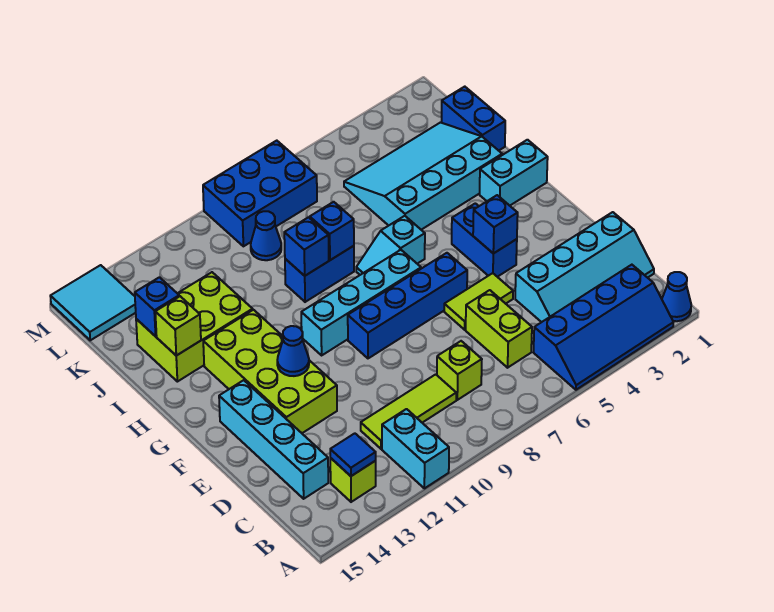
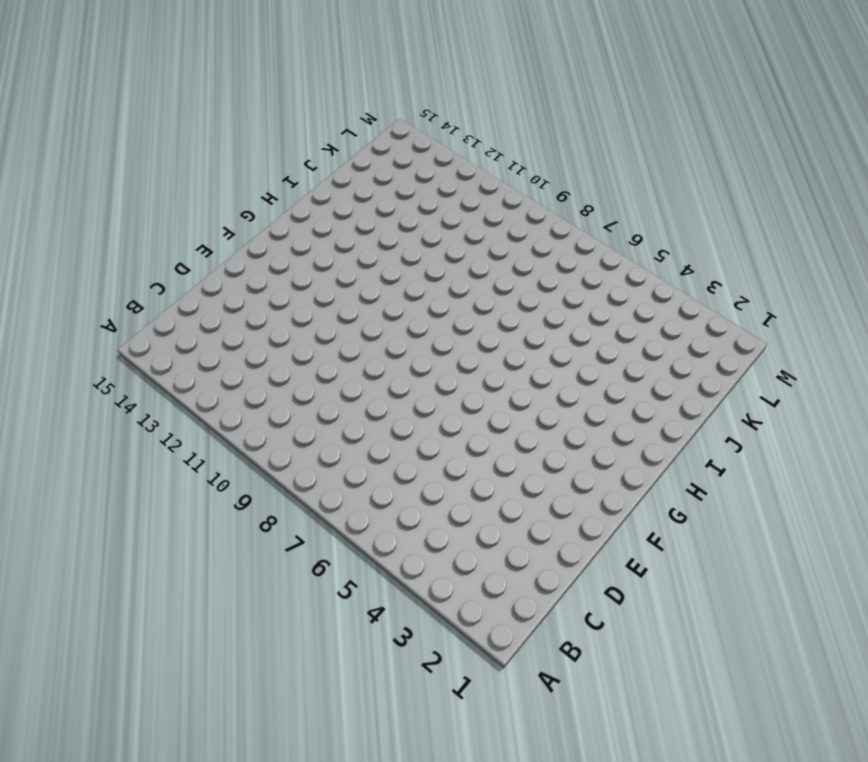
none -> blue 1x1 cone [662,272,691,321]
none -> blue 2x4 slope [534,265,674,390]
none -> cyan 1x2 brick [382,409,449,488]
none -> lime 1x1 brick [330,458,376,502]

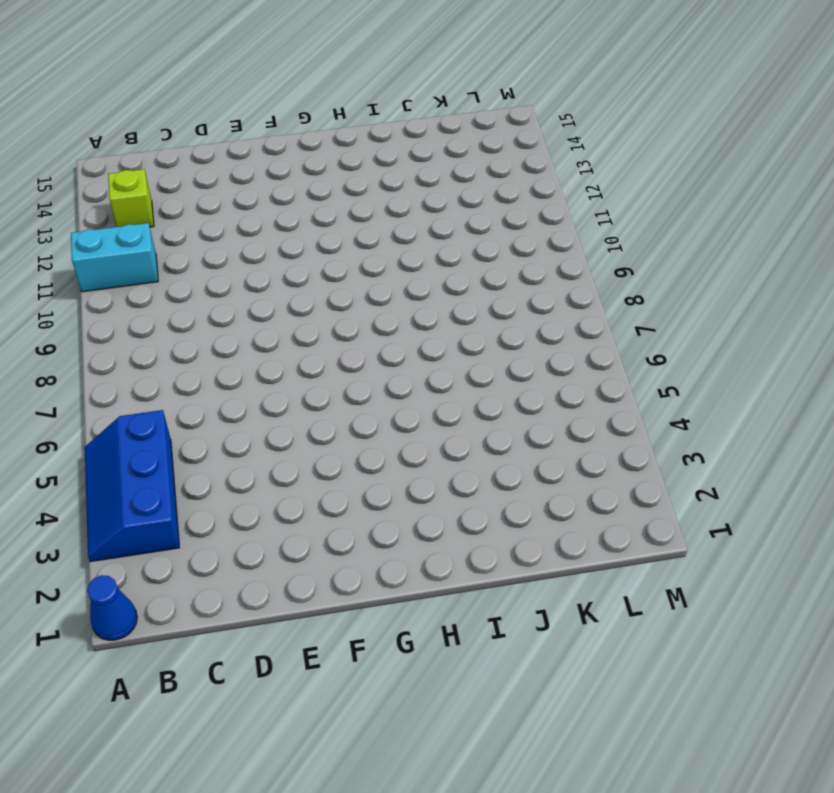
blue 2x3 slope [85,410,179,562] -> blue 2x4 slope [534,265,674,390]
none -> cyan 2x4 slope [515,212,654,322]
none -> lime 1x2 brick [466,290,532,368]
none -> lime 1x1 brick [437,341,482,400]
none -> lime 1x3 tile [361,374,456,449]

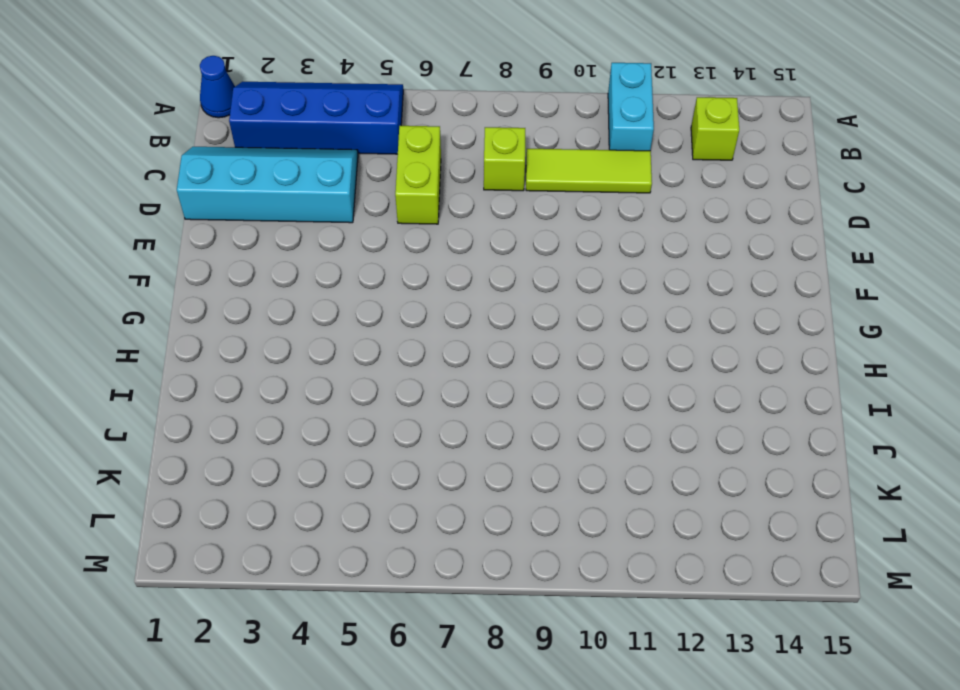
none -> cyan 1x4 brick [219,380,328,499]
none -> lime 1x2 tile [444,273,513,330]
none -> lime 2x4 brick [203,310,337,433]
none -> blue 1x2 brick [452,203,517,277]

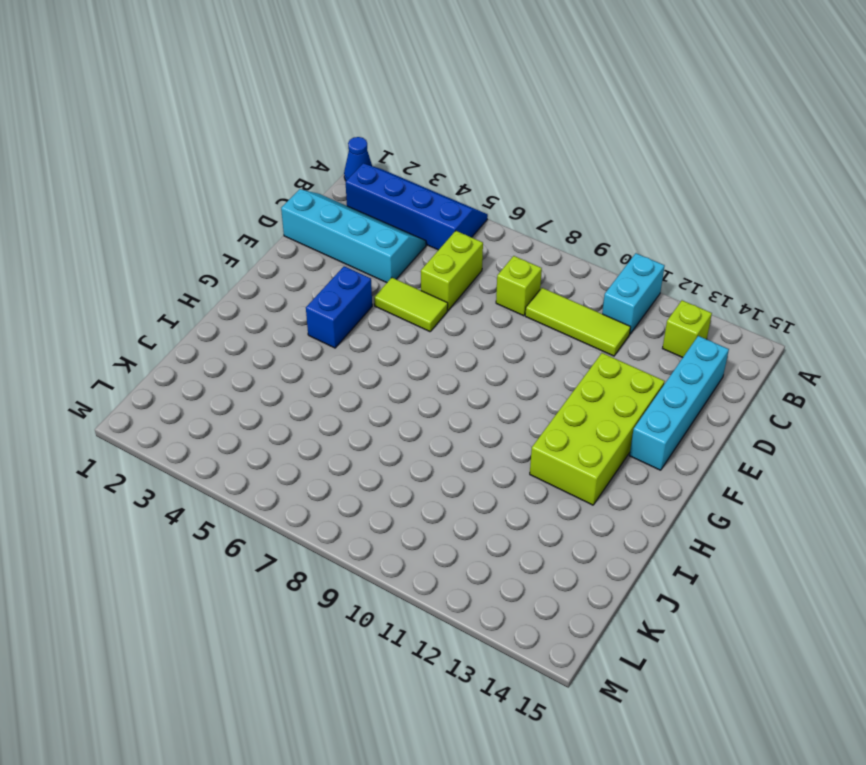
none -> blue 1x4 brick [348,253,467,358]
none -> cyan 1x4 brick [301,250,421,355]
none -> cyan 1x2 brick [480,140,548,206]
none -> cyan 1x2 slope [356,216,425,275]

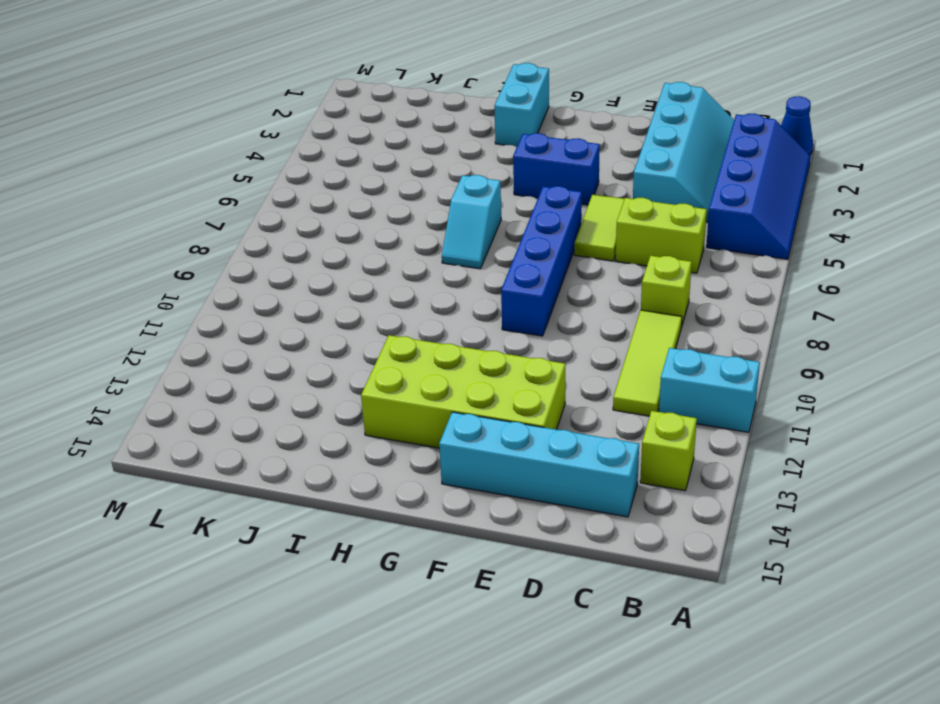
none -> cyan 1x4 brick [301,250,421,355]
none -> cyan 3x4 slope [344,123,502,230]
none -> blue 1x2 brick [285,246,354,302]
none -> lime 2x3 brick [136,272,253,382]

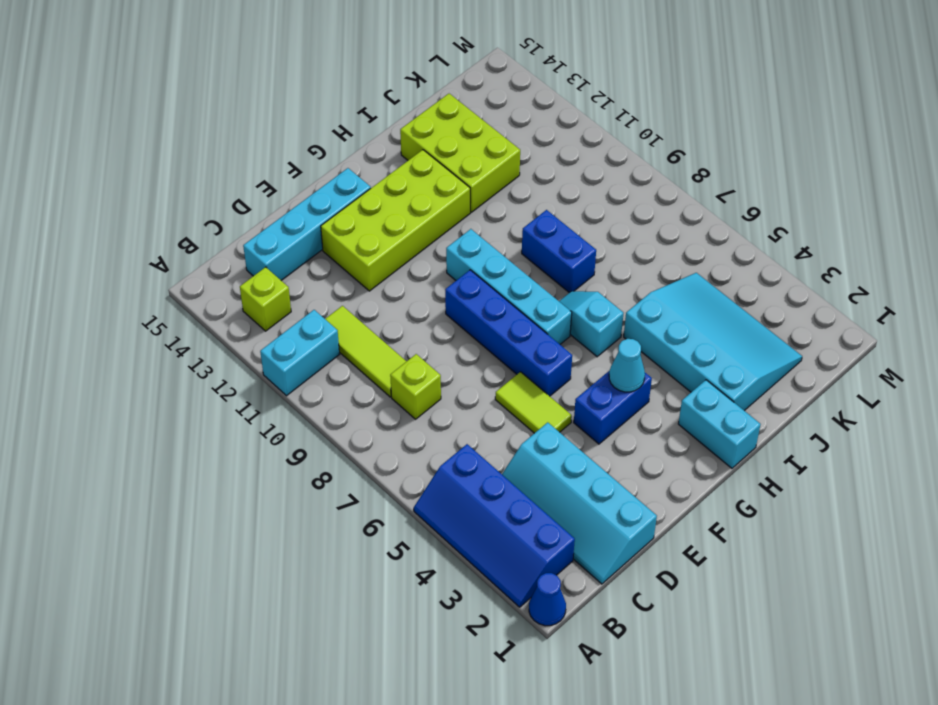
cyan 1x1 cone [609,339,645,392] -> none
none -> lime 1x2 brick [466,290,532,368]
none -> blue 1x2 brick [442,87,505,151]
none -> blue 1x1 cone [251,211,281,260]
none -> blue 2x3 brick [203,141,317,246]

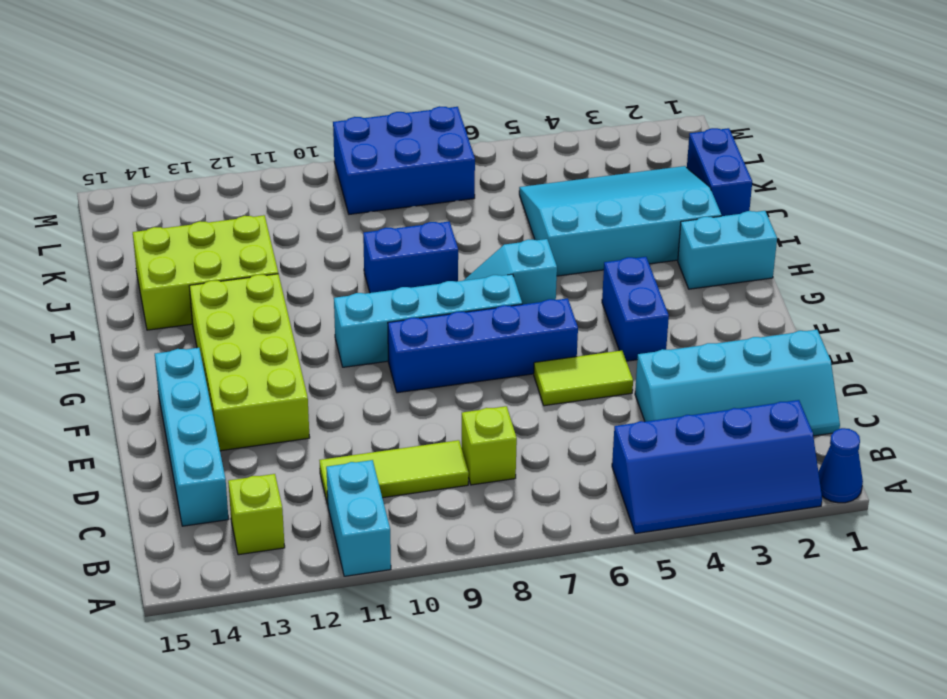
none -> lime 1x2 brick [466,290,532,368]
none -> blue 1x1 cone [251,211,281,260]
none -> cyan 2x2 tile [50,265,136,340]
none -> blue 1x1 tile [330,433,376,476]

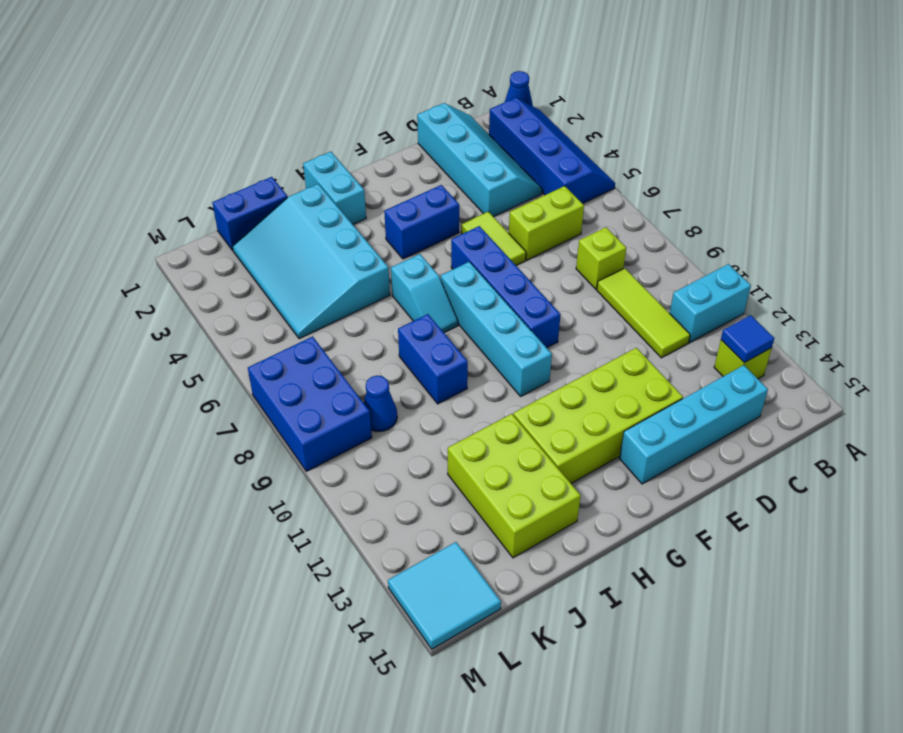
none -> blue 1x1 brick [473,195,518,254]
none -> blue 1x1 cone [277,326,309,376]
none -> blue 1x1 brick [310,202,354,260]
none -> blue 1x1 brick [284,217,329,276]

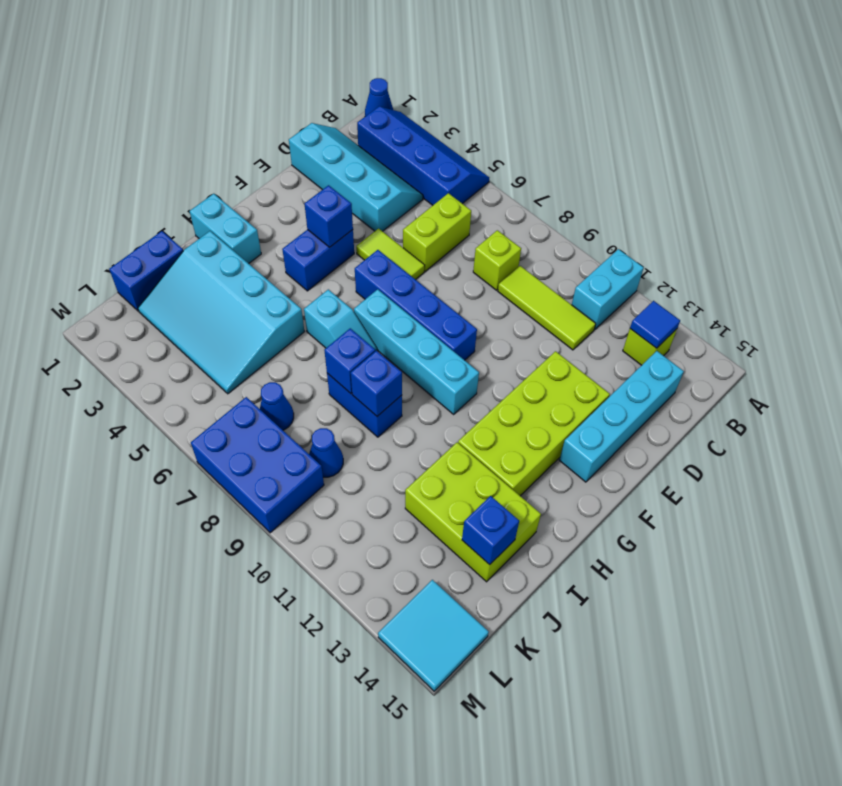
blue 1x1 cone [260,382,294,430] -> blue 1x1 cone moved to [277,326,309,376]
none -> lime 1x1 brick [155,296,201,356]

